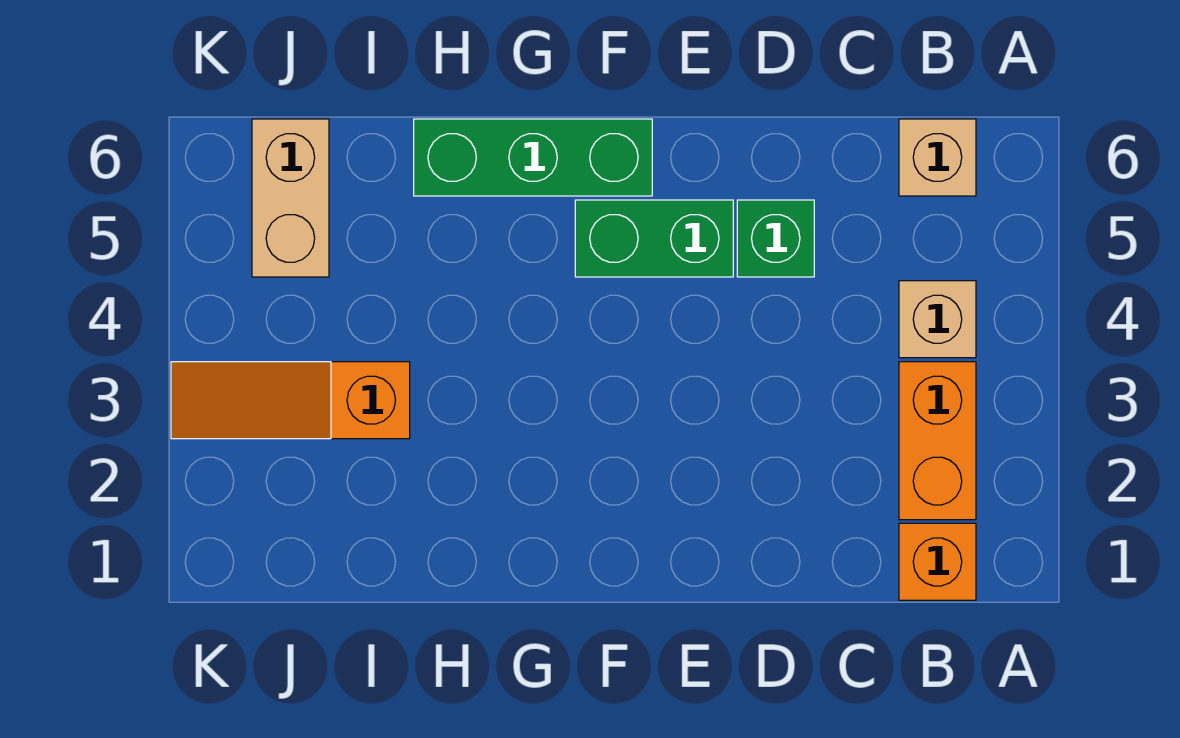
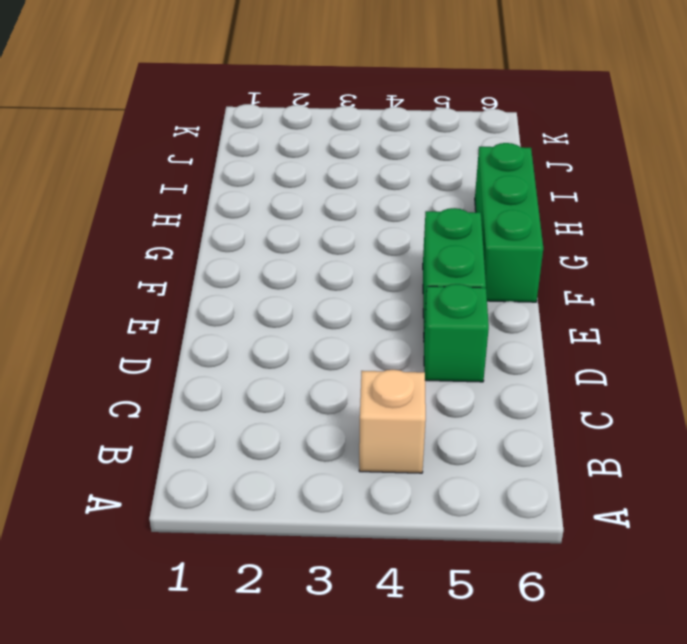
none -> orange 1x1 brick [899,523,976,600]
none -> orange 1x2 brick [899,362,976,520]

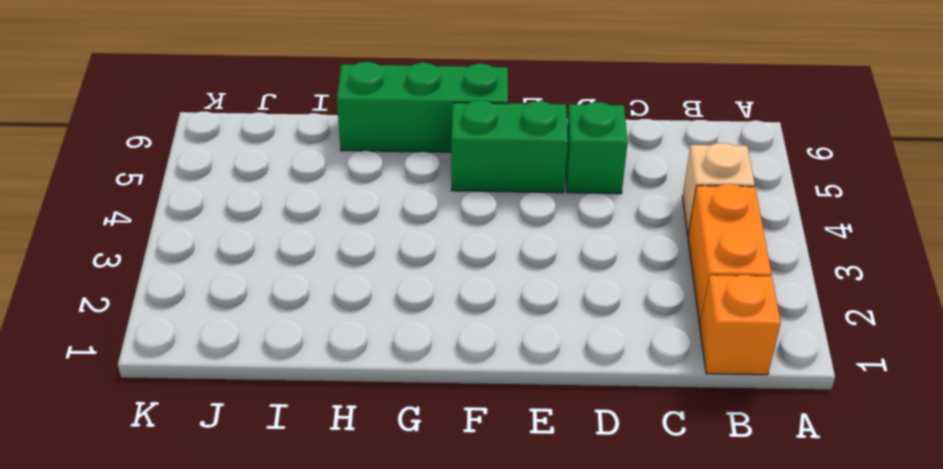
none -> tan 1x1 brick [899,119,976,196]
none -> orange 1x3 slope [171,362,410,439]

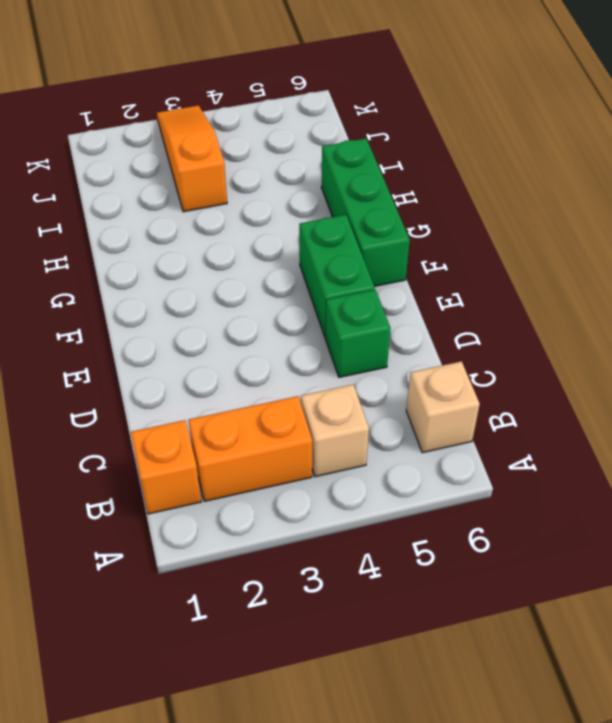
none -> tan 1x2 brick [252,119,329,277]

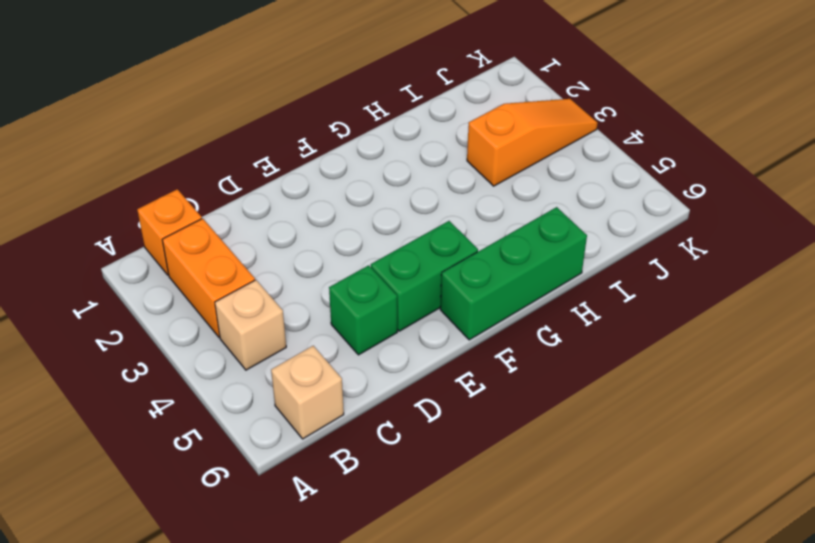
none -> tan 1x2 brick [252,119,329,277]

